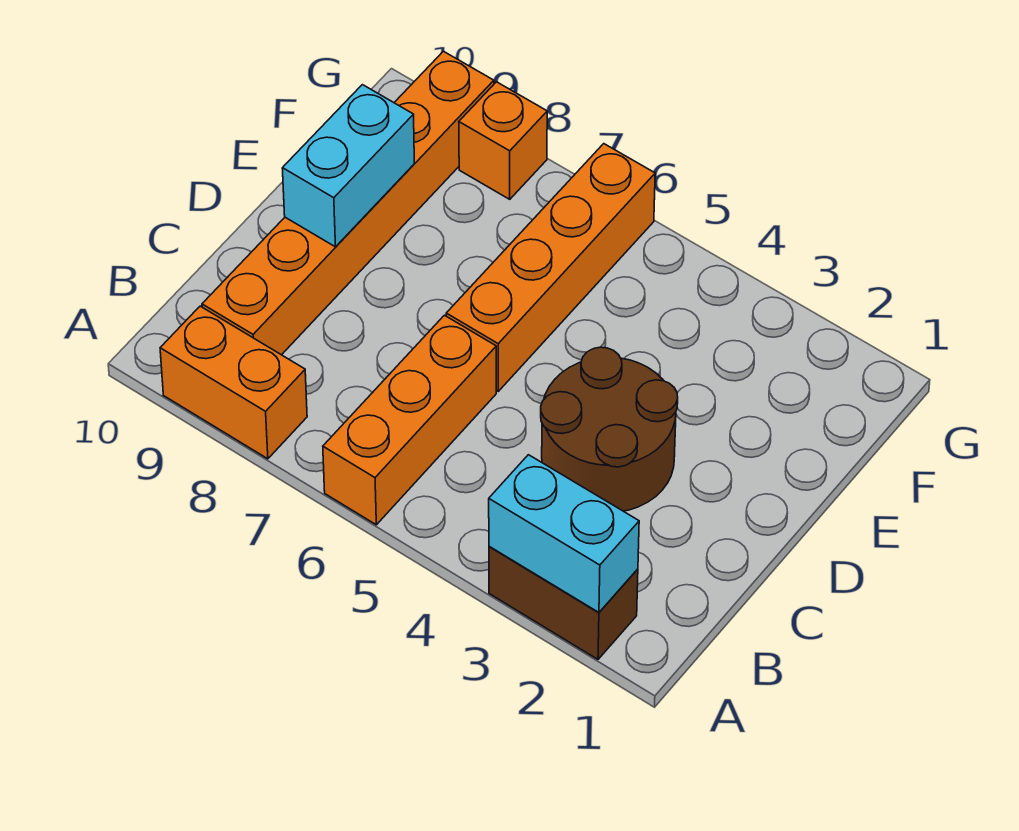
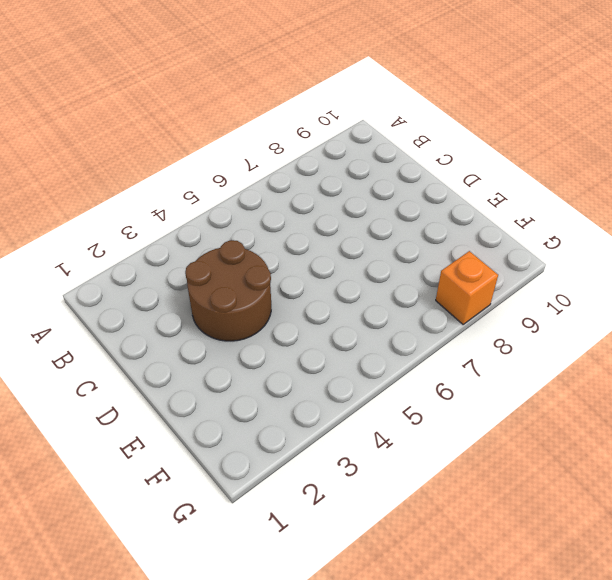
none -> brown 1x2 brick [489,546,638,659]
none -> orange 1x3 brick [323,315,496,525]

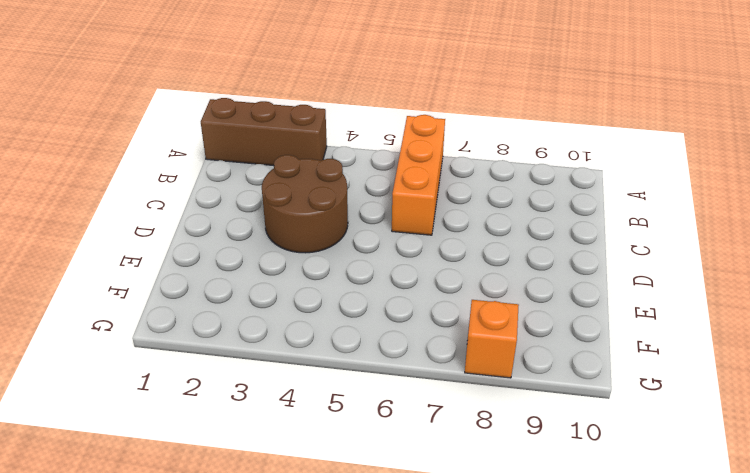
brown 1x3 brick [201,98,327,166] -> brown 1x2 brick [489,546,638,659]
none -> orange 1x2 brick [160,306,307,459]
none -> orange 1x6 brick [202,51,494,355]

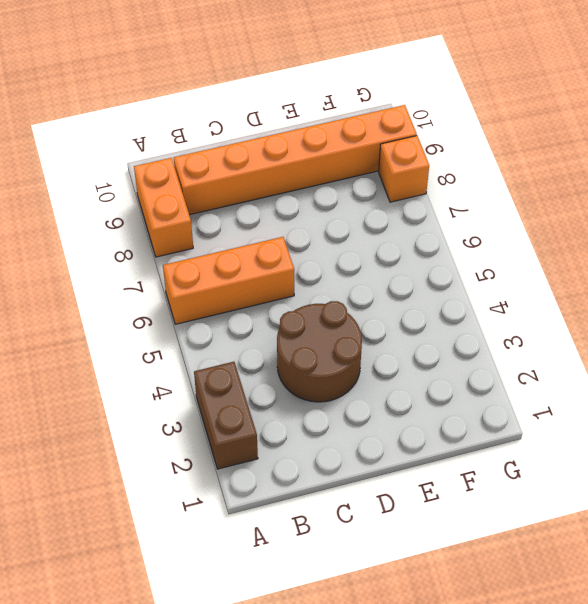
none -> orange 1x4 brick [446,144,655,391]
none -> cyan 1x2 brick [489,455,639,612]

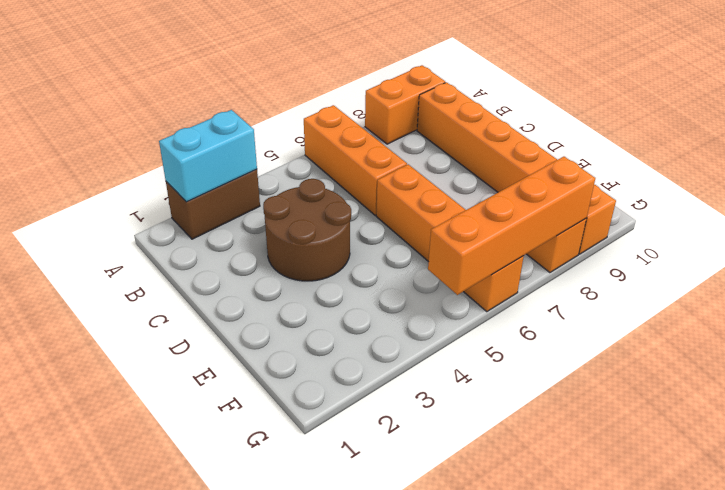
orange 1x4 brick [428,157,595,295] -> none
none -> cyan 1x2 brick [282,85,414,247]

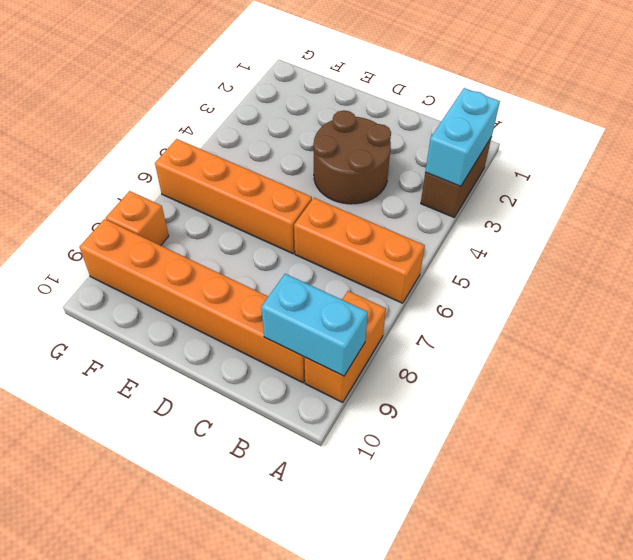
cyan 1x2 brick [261,274,368,376] -> cyan 1x2 brick moved to [282,85,414,247]

